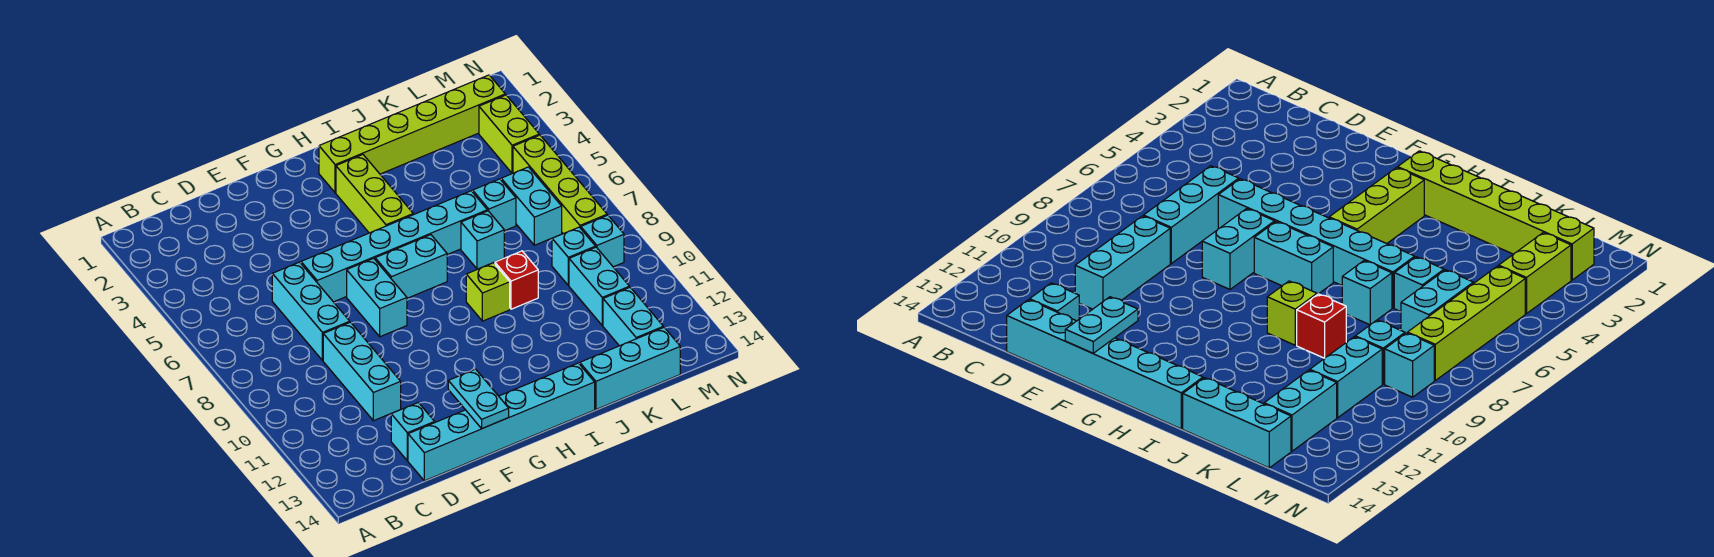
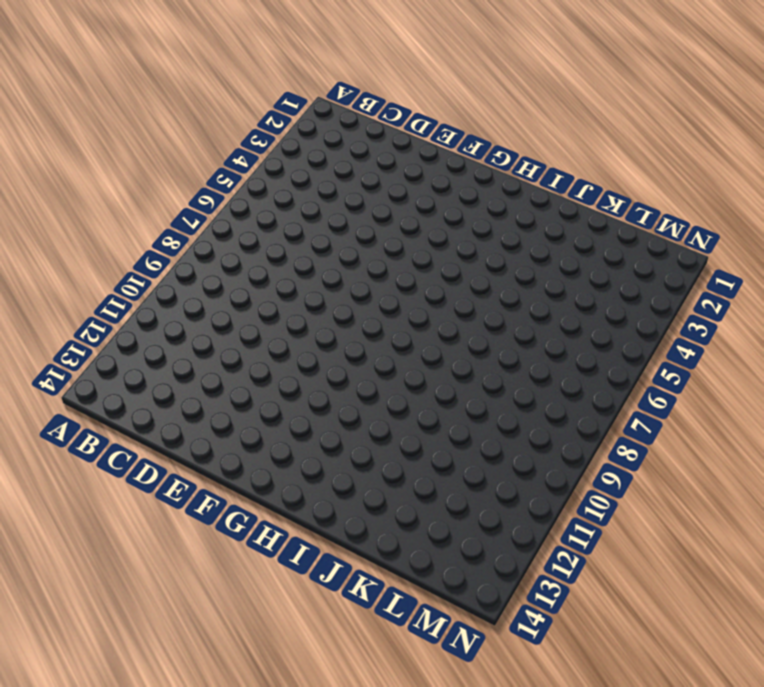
none -> cyan 1x3 brick [272,262,350,361]
none -> cyan 1x3 brick [323,322,401,421]
none -> cyan 1x1 brick [391,403,435,461]

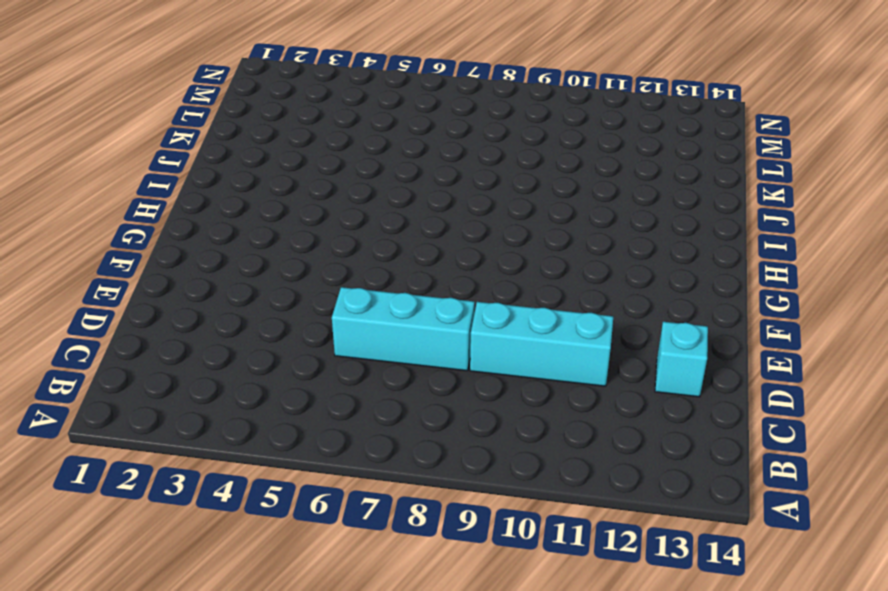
none -> cyan 1x6 brick [408,363,595,481]
none -> cyan 1x6 brick [301,191,487,302]
none -> cyan 1x2 brick [347,258,407,337]

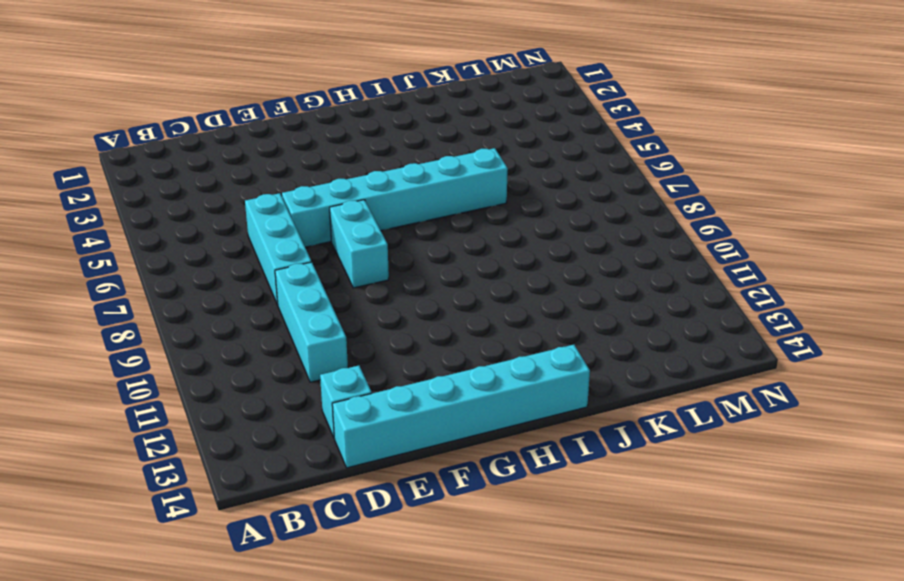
none -> cyan 1x2 brick [375,235,447,298]
none -> lime 1x6 brick [319,75,505,193]
none -> lime 1x3 brick [336,155,413,233]

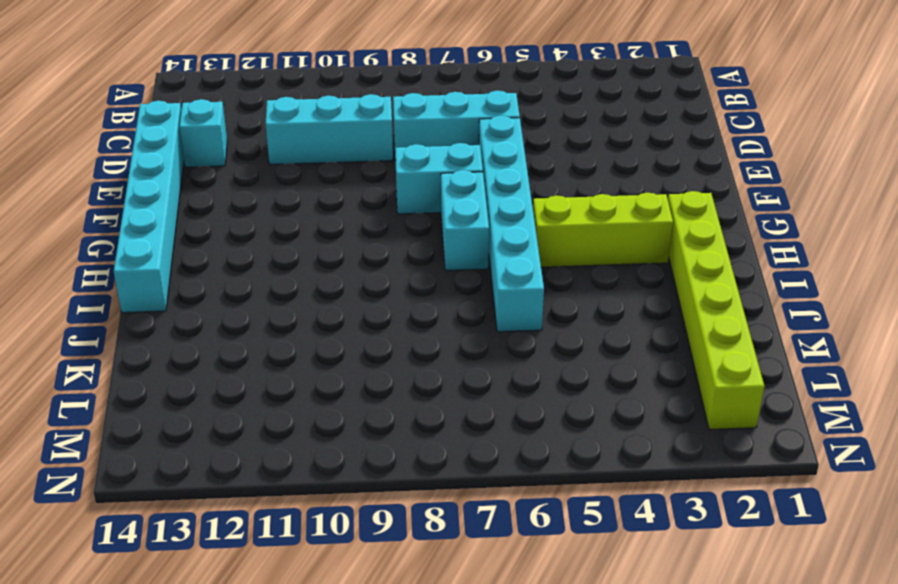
none -> lime 1x1 brick [466,263,510,321]
none -> cyan 1x1 brick [461,211,504,269]
none -> red 1x1 brick [495,251,538,309]

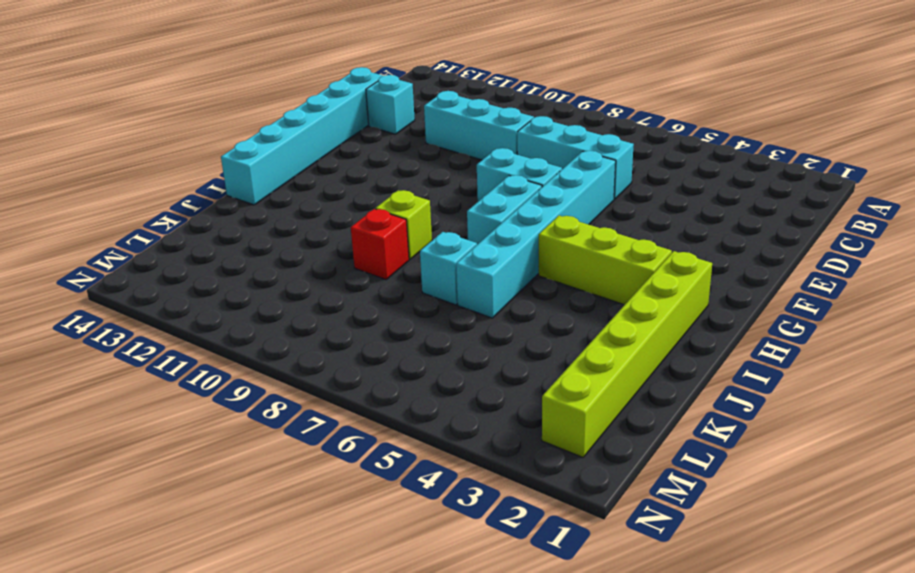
none -> cyan 1x3 brick [580,327,680,409]
none -> cyan 1x1 brick [473,179,516,231]
none -> cyan 1x2 brick [501,167,562,245]

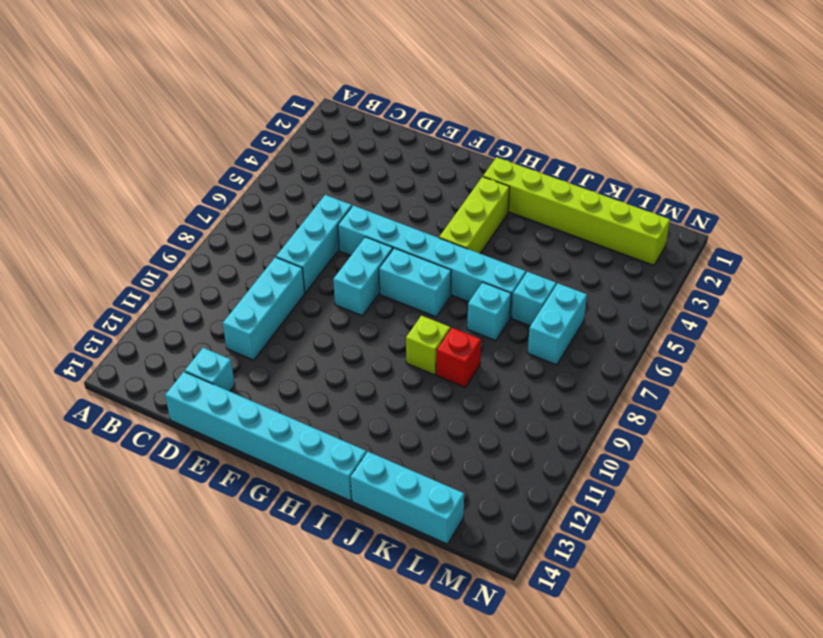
none -> cyan 1x1 brick [552,227,596,285]
none -> cyan 1x2 brick [569,247,629,325]
none -> cyan 1x2 brick [603,287,663,346]

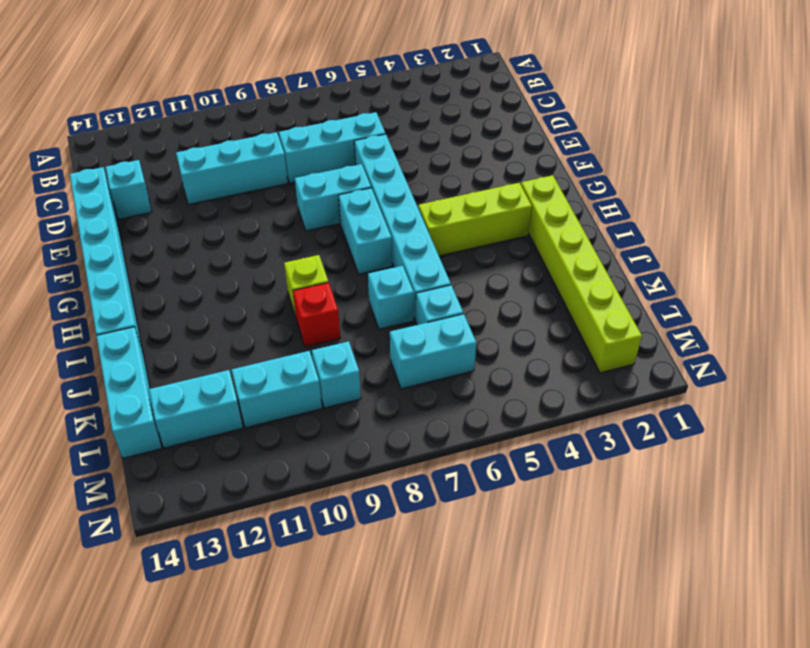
none -> lime 1x2 brick [479,95,539,173]
none -> lime 1x4 brick [513,135,607,234]
none -> cyan 1x1 brick [581,215,624,267]

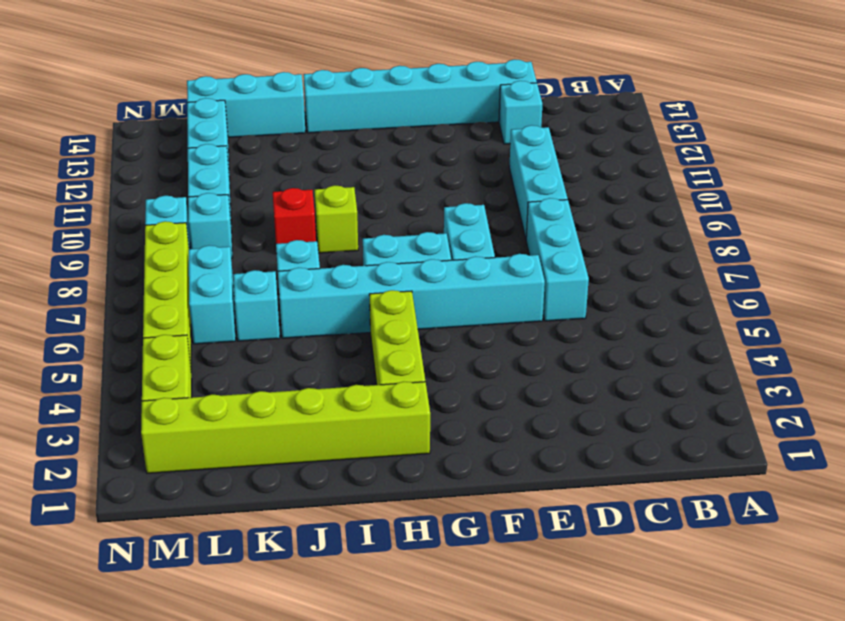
none -> cyan 1x2 plate [448,369,509,428]

